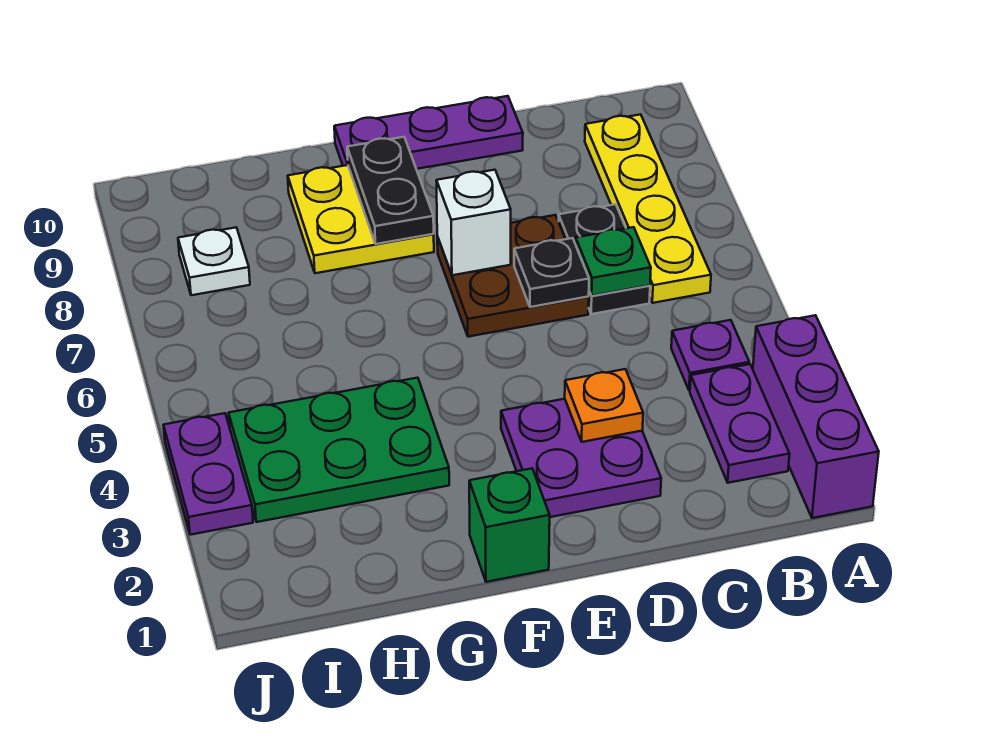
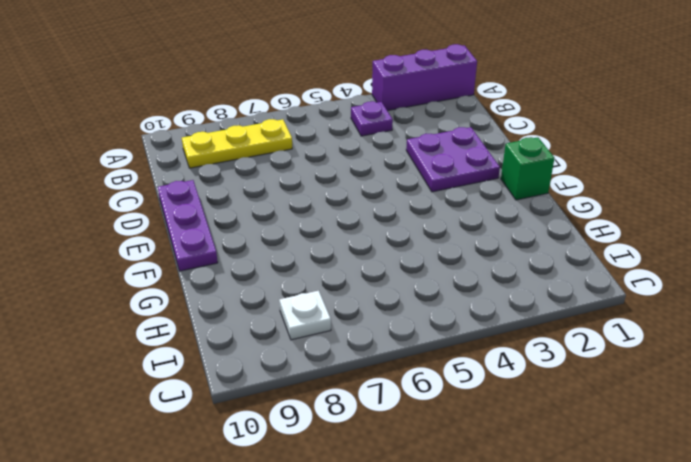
yellow 1x3 plate [182,119,292,168] -> yellow 1x4 plate [585,114,711,303]
none -> purple 1x2 plate [690,364,790,483]
none -> black 1x2 plate [559,204,650,314]
none -> brown 2x2 plate [437,215,589,337]

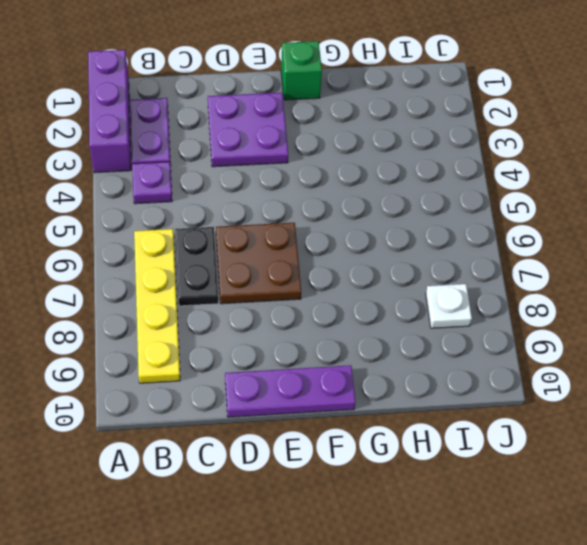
none -> yellow 2x2 plate [288,165,434,273]
none -> green 2x3 plate [229,378,449,522]
none -> purple 1x2 plate [164,413,253,535]

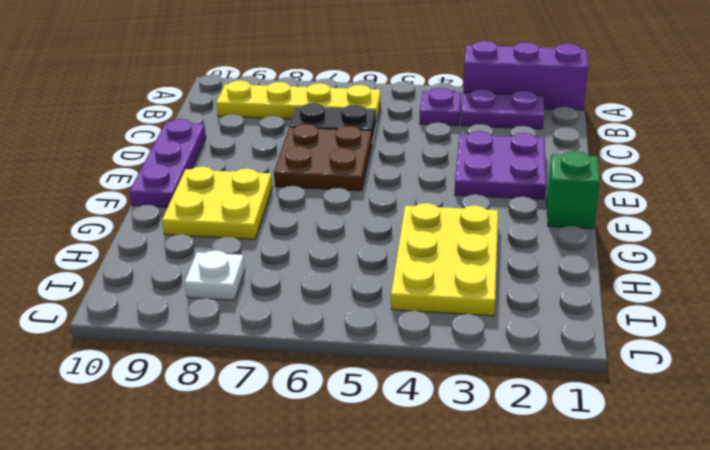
yellow 2x3 plate [391,203,498,316] -> green 2x3 plate [229,378,449,522]
none -> purple 1x2 plate [164,413,253,535]
none -> green 1x1 plate [576,227,651,296]
none -> orange 1x1 plate [565,369,643,442]

